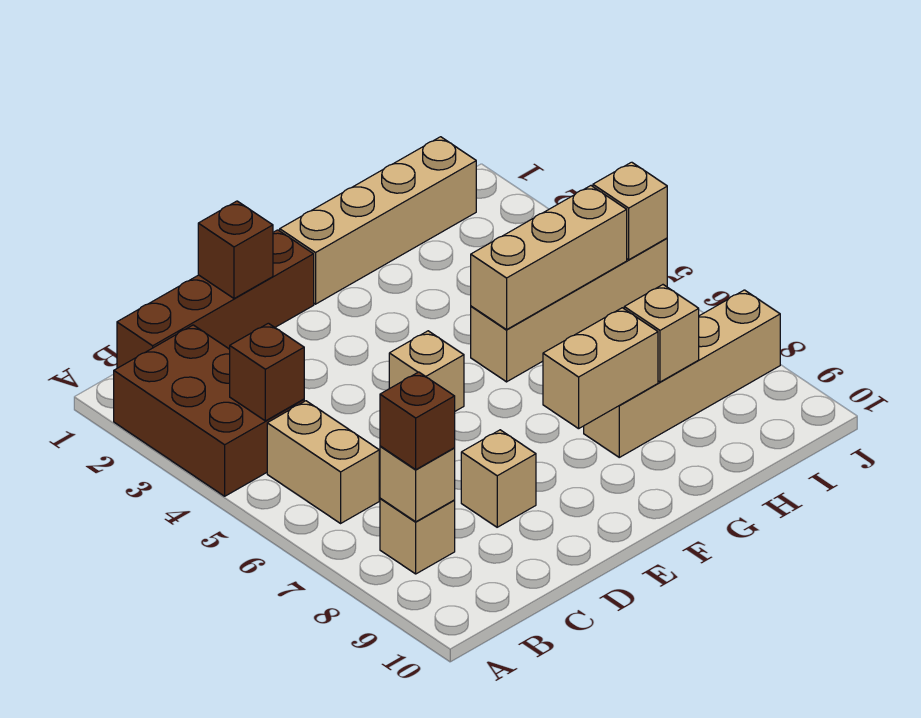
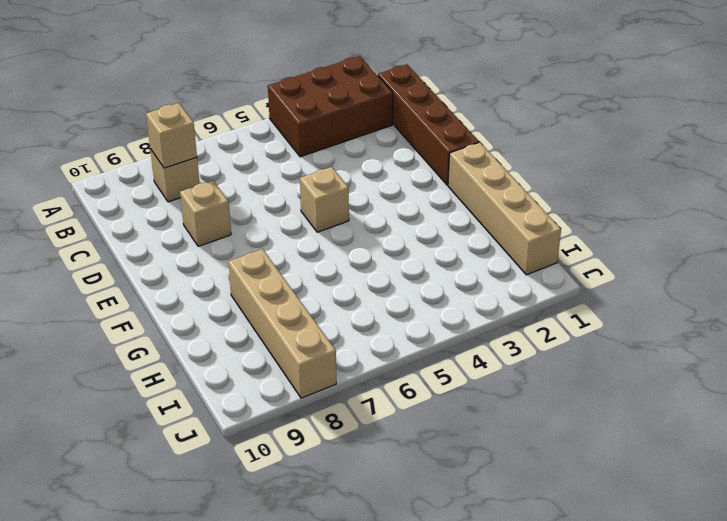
none -> tan 1x2 brick [267,401,379,523]
none -> tan 1x4 brick [471,238,667,382]
none -> brown 1x1 brick [230,323,304,421]

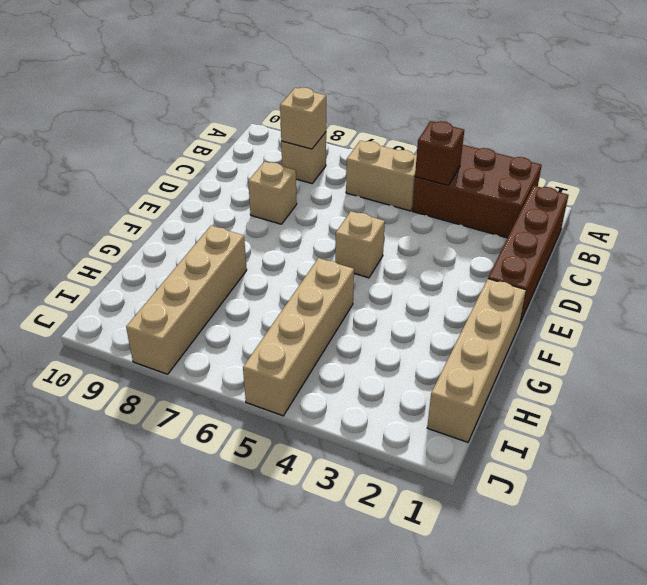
none -> brown 1x1 brick [198,201,273,299]
none -> tan 1x2 brick [543,308,658,429]
none -> tan 1x3 brick [471,186,627,330]

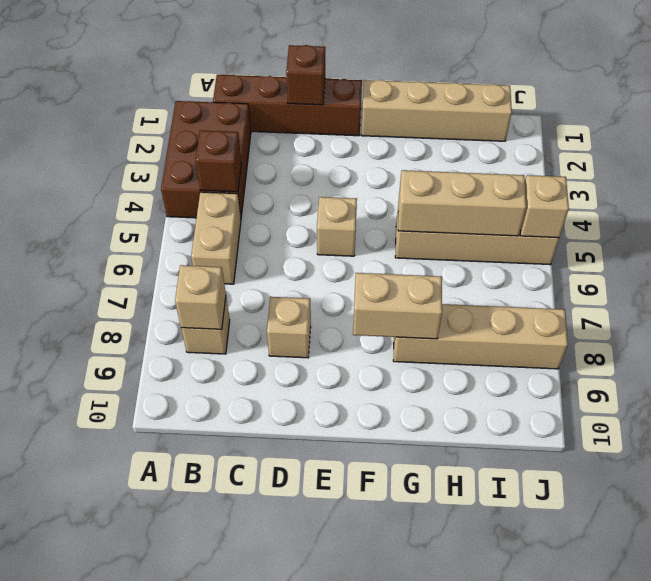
none -> tan 1x1 brick [624,285,699,382]
none -> brown 1x1 brick [380,372,455,469]

